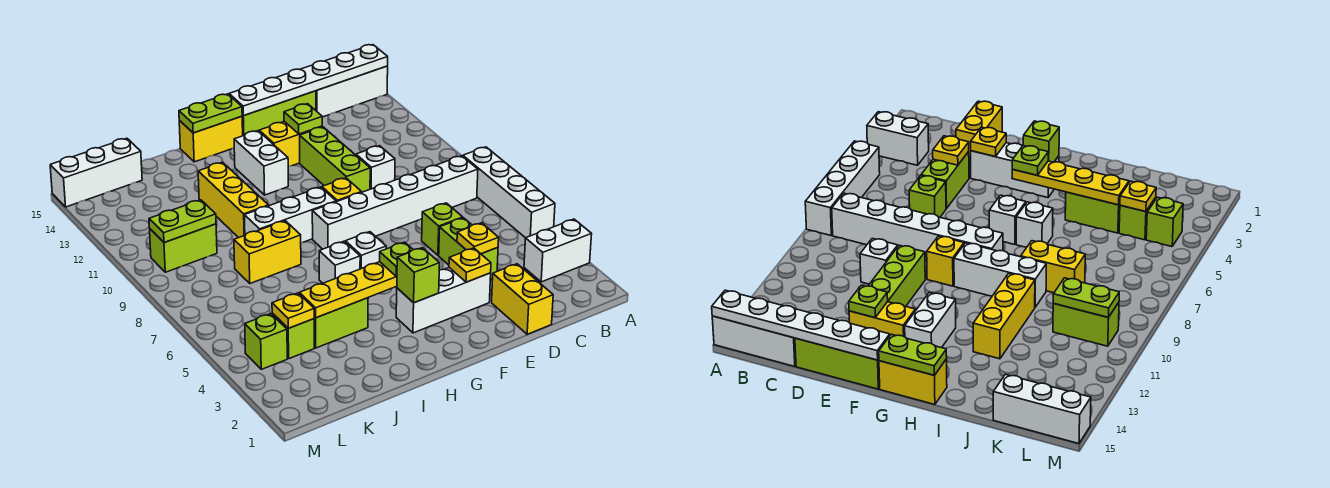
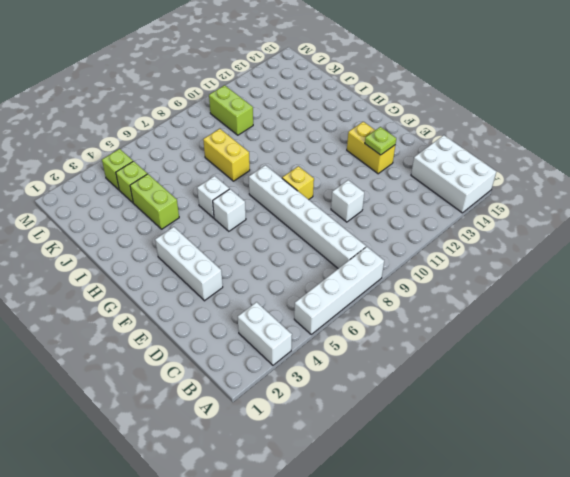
white 2x3 brick [411,135,496,213] -> white 1x3 brick [316,66,388,117]
none -> yellow 1x2 brick [492,264,553,334]
none -> lime 1x2 brick [439,218,498,279]
none -> lime 1x1 brick [422,203,463,255]
none -> lime 1x3 brick [242,91,316,136]

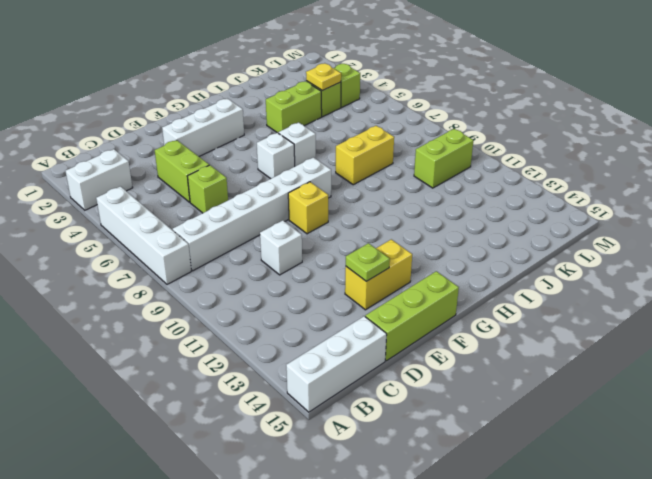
none -> yellow 1x2 brick [492,264,553,334]
none -> lime 1x3 brick [300,127,370,192]
none -> white 1x3 brick [244,187,336,243]
none -> white 1x2 brick [234,131,288,195]

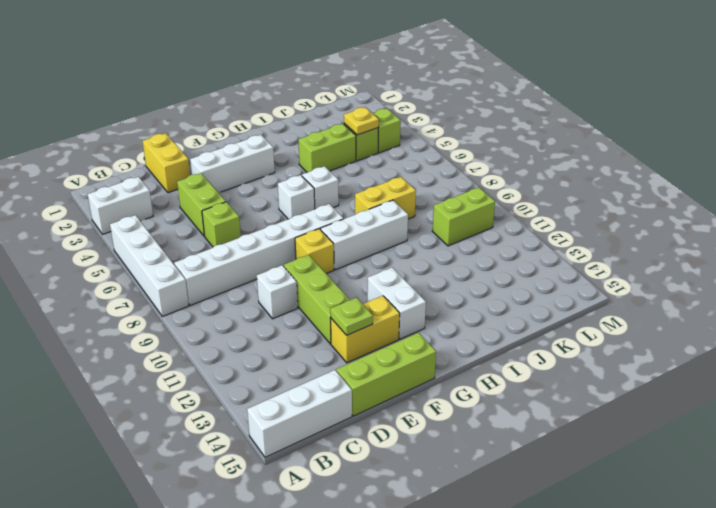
none -> yellow 1x2 brick [179,116,243,162]
none -> yellow 1x3 brick [198,162,269,238]
none -> white 1x3 brick [50,138,142,207]
none -> white 1x6 plate [229,45,388,116]

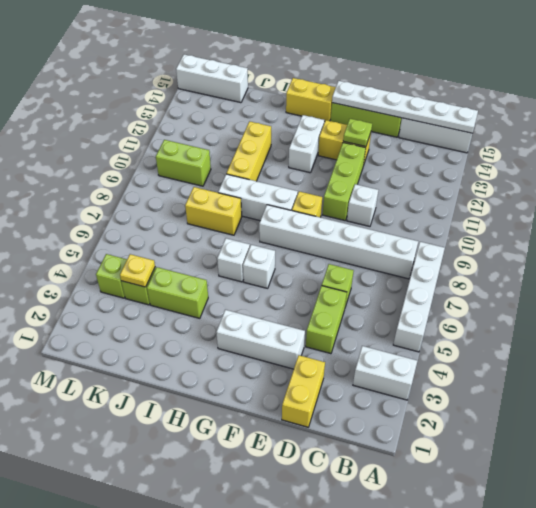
none -> yellow 1x1 plate [457,223,499,254]
none -> yellow 1x1 plate [449,248,491,282]
none -> lime 1x1 brick [397,248,440,303]
none -> yellow 1x4 plate [299,262,397,318]

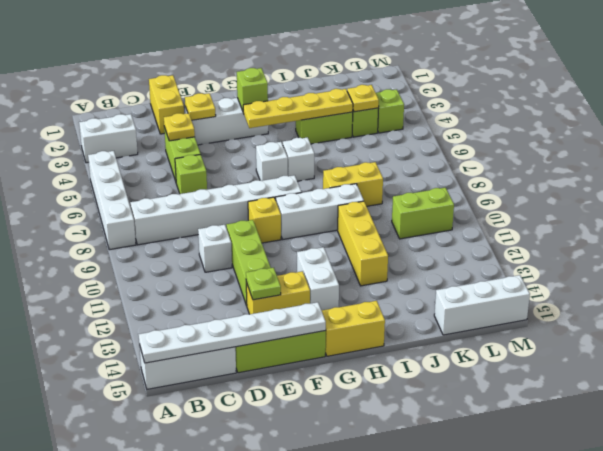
none -> lime 1x2 plate [179,94,242,133]
none -> lime 1x2 plate [149,200,216,243]
none -> lime 1x1 plate [380,242,413,277]

